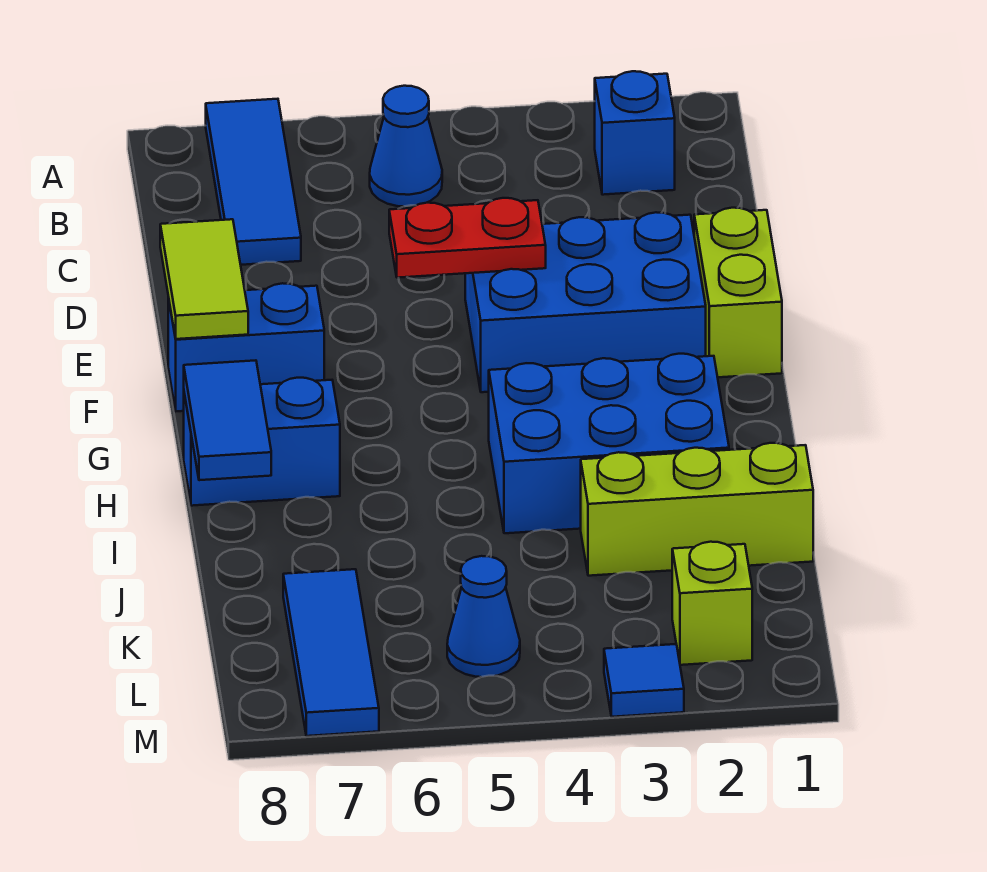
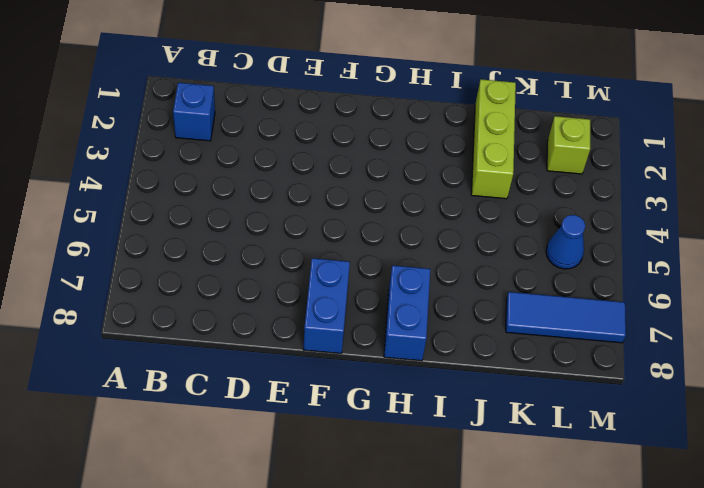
none -> blue 1x3 tile [206,99,301,265]
none -> blue 1x1 cone [370,86,442,207]
none -> lime 1x2 brick [694,208,782,377]

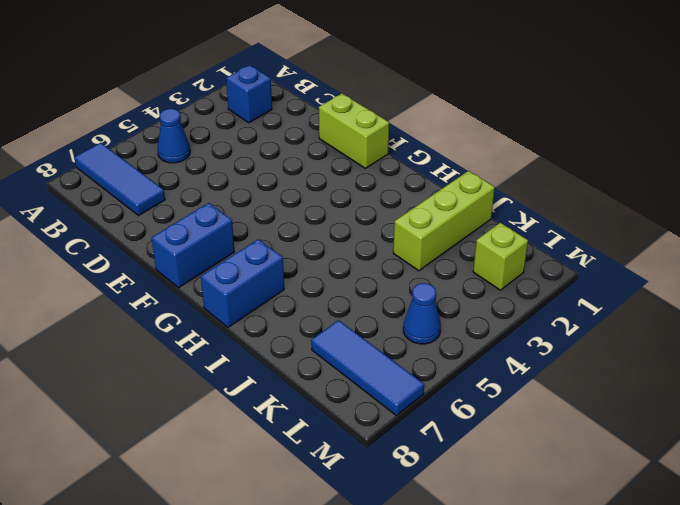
none -> blue 2x3 brick [465,212,706,392]
none -> blue 2x3 brick [489,354,729,533]
none -> blue 1x1 tile [604,644,684,717]

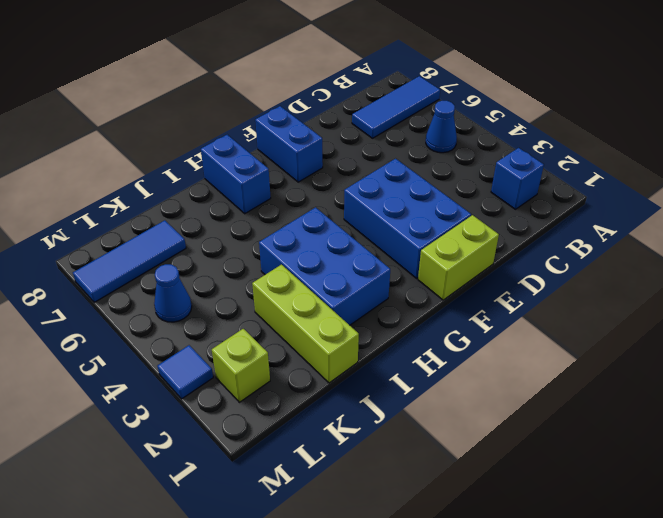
none -> red 1x2 plate [389,198,546,278]
none -> lime 1x2 tile [160,219,248,339]
none -> blue 1x2 tile [184,360,271,480]

